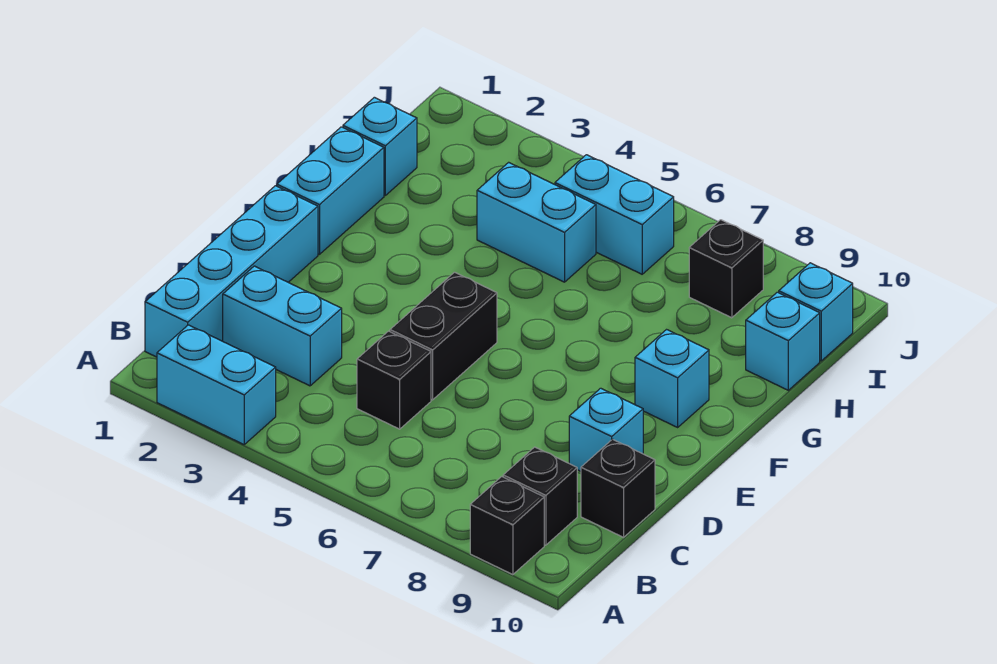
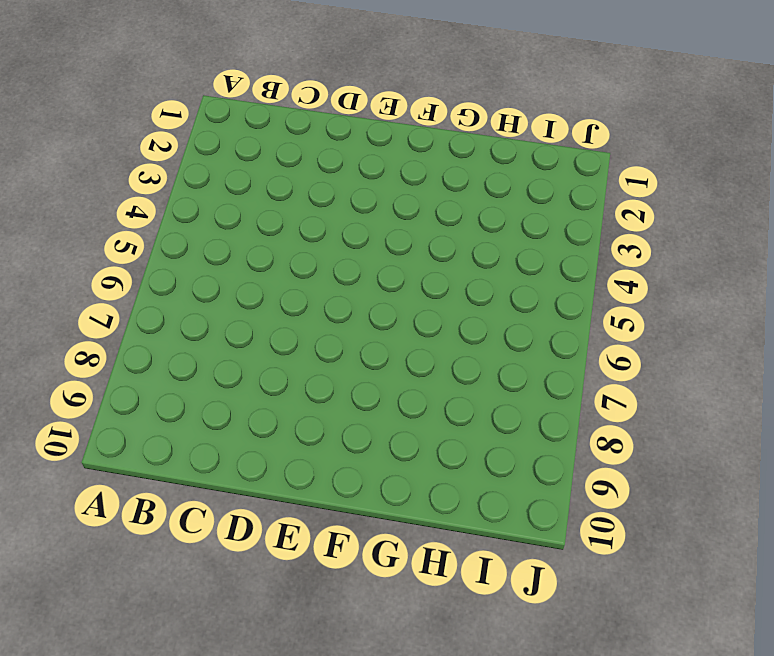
none -> cyan 1x2 brick [157,325,276,444]
none -> black 1x1 brick [470,477,544,575]
none -> cyan 1x4 brick [145,186,318,357]

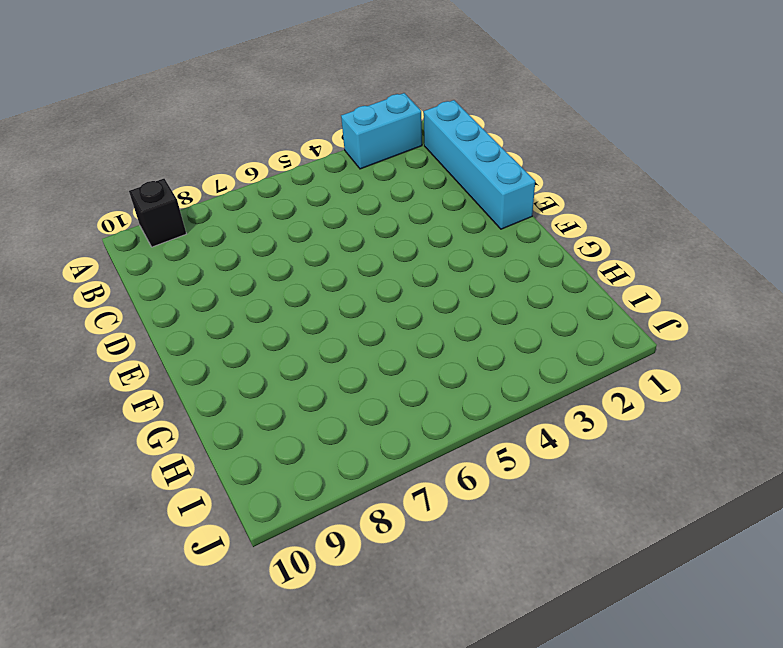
none -> black 1x1 brick [503,447,577,545]
none -> cyan 1x2 brick [223,266,342,386]
none -> black 1x1 brick [357,331,431,429]

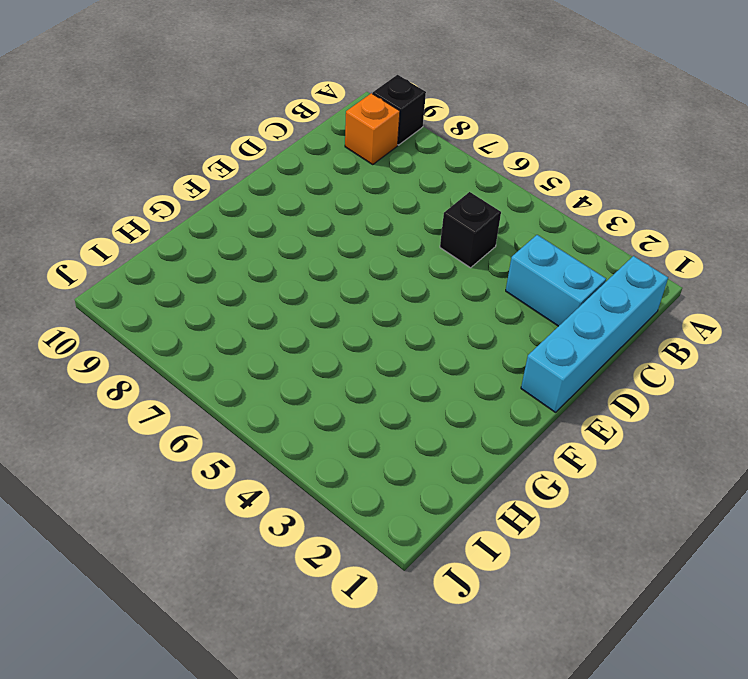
orange 1x1 brick [345,93,400,164] -> black 1x1 brick [503,447,577,545]
none -> cyan 1x2 brick [157,325,276,444]
none -> black 1x1 brick [581,439,655,537]
none -> black 1x2 brick [390,272,497,400]

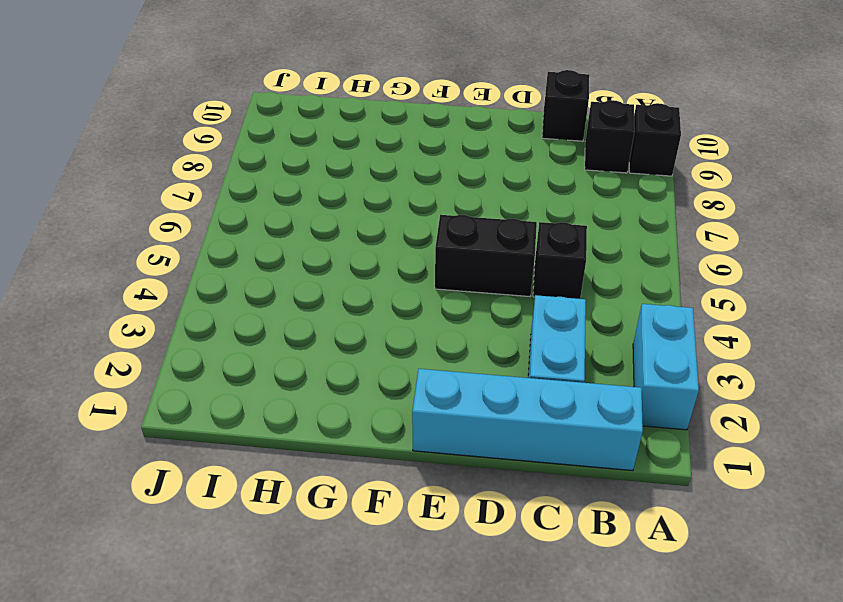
none -> cyan 1x1 brick [569,388,643,471]
none -> cyan 1x2 brick [277,127,384,254]
none -> cyan 1x1 brick [635,330,709,427]

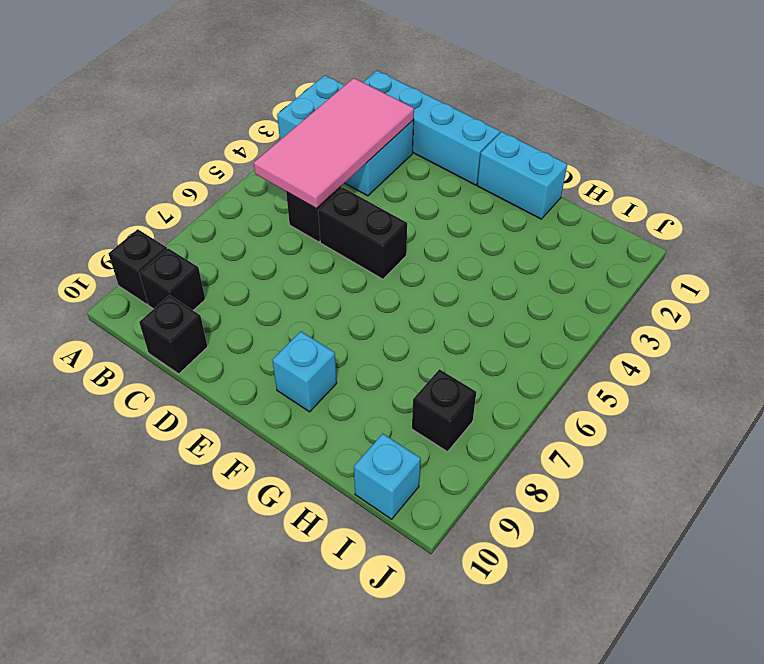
pink 2x4 tile [254,78,414,209] -> none
none -> cyan 1x1 brick [569,388,643,471]
none -> cyan 1x1 brick [343,97,417,195]
none -> cyan 1x2 brick [477,162,596,282]

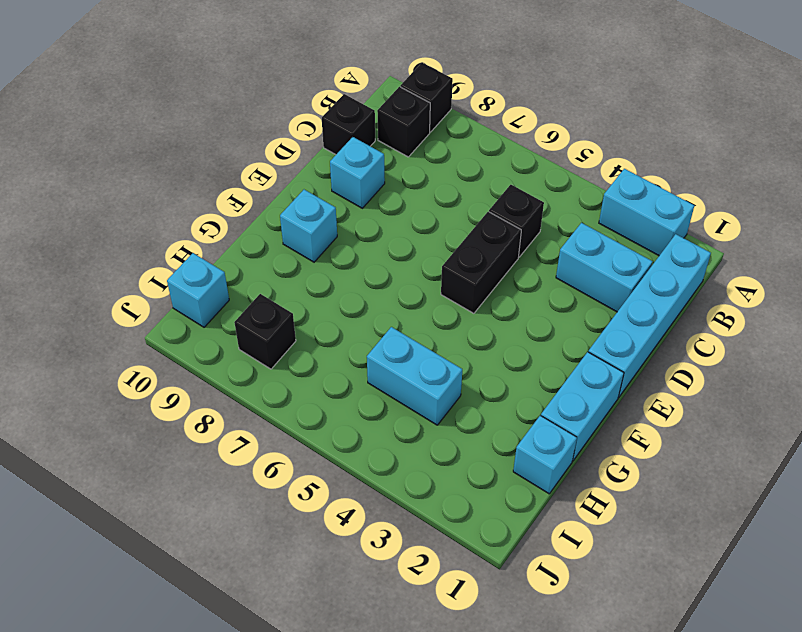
none -> cyan 1x1 brick [746,292,820,390]
none -> cyan 1x2 brick [555,155,674,274]

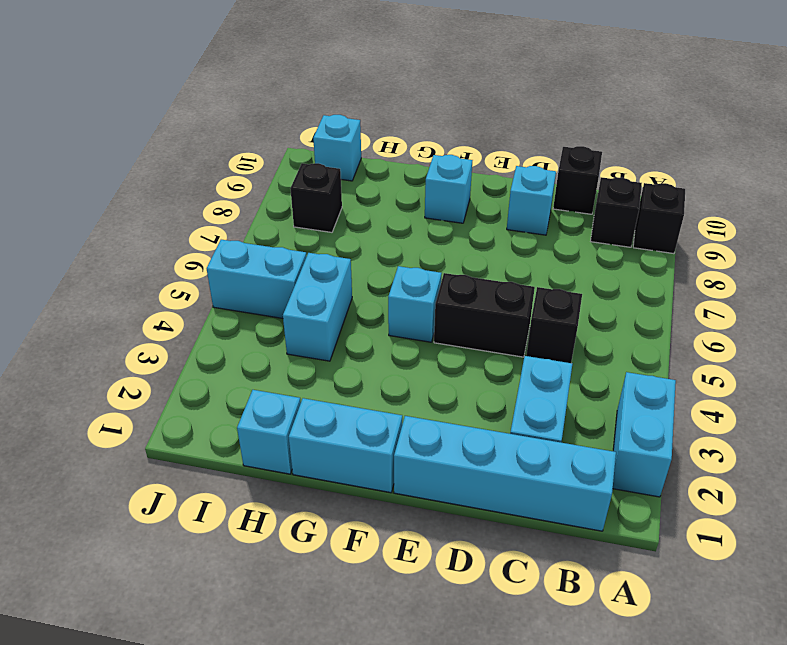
cyan 1x1 brick [388,266,442,342] -> cyan 1x1 brick moved to [746,292,820,390]
cyan 1x2 brick [207,240,307,318] -> cyan 1x2 brick turned to [555,155,674,274]

